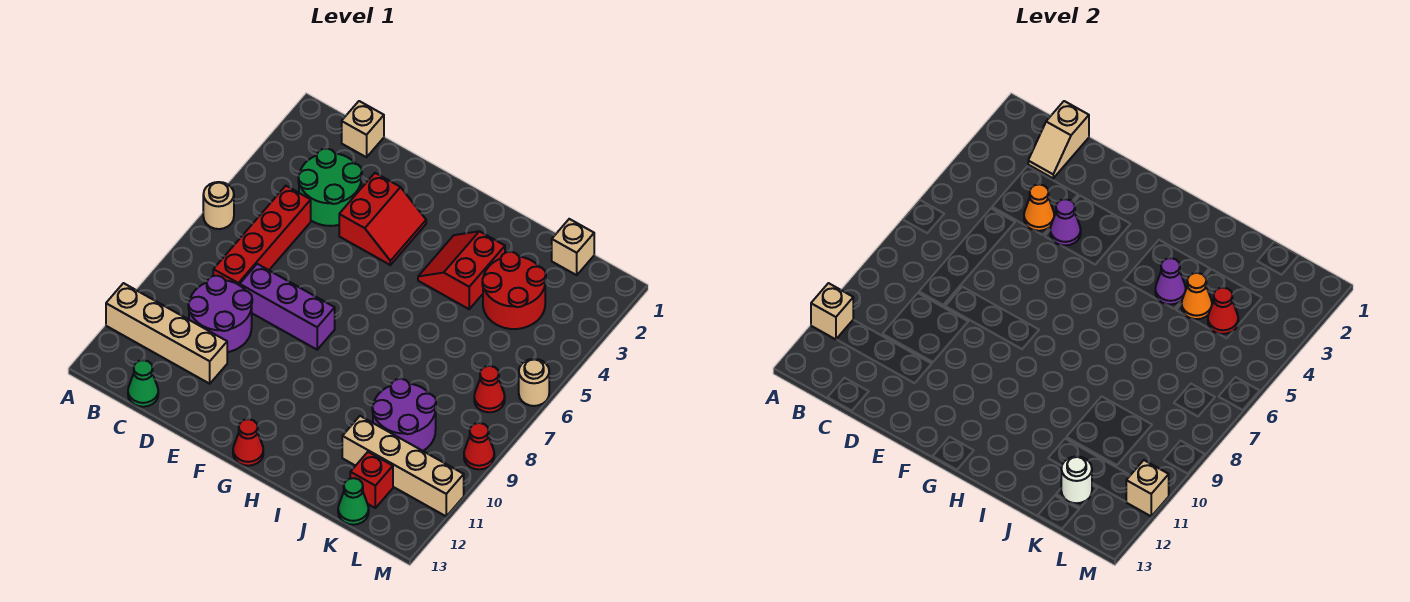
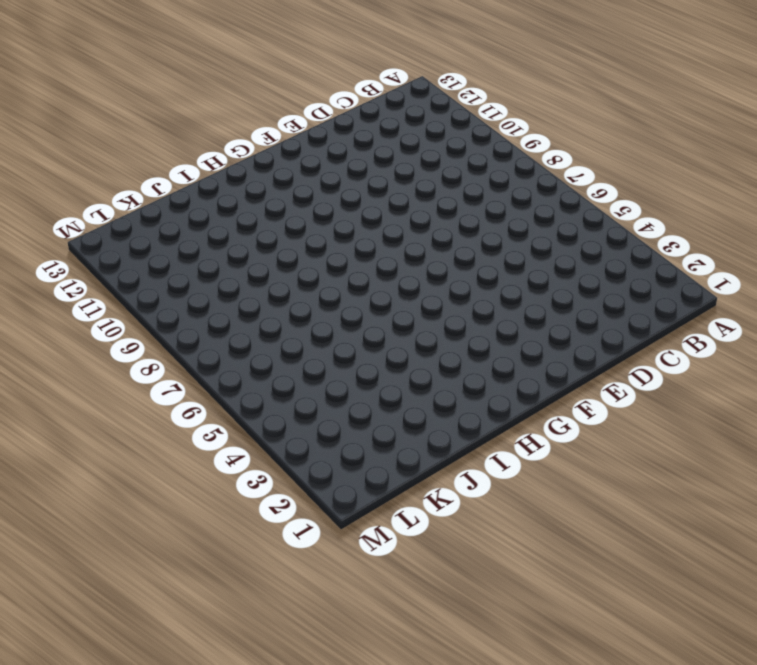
none -> tan 1x1 round brick [203,182,234,229]
none -> tan 1x4 brick [106,283,227,384]
none -> tan 1x1 brick [342,101,384,157]

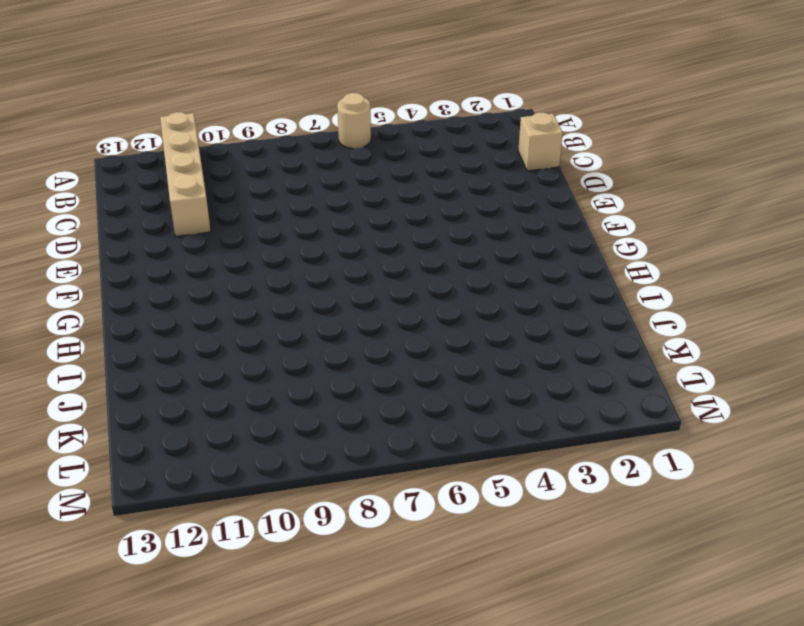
none -> green 2x2 round brick [298,149,362,226]
none -> red 1x4 brick [213,186,311,285]
none -> purple 2x2 round brick [188,276,252,352]

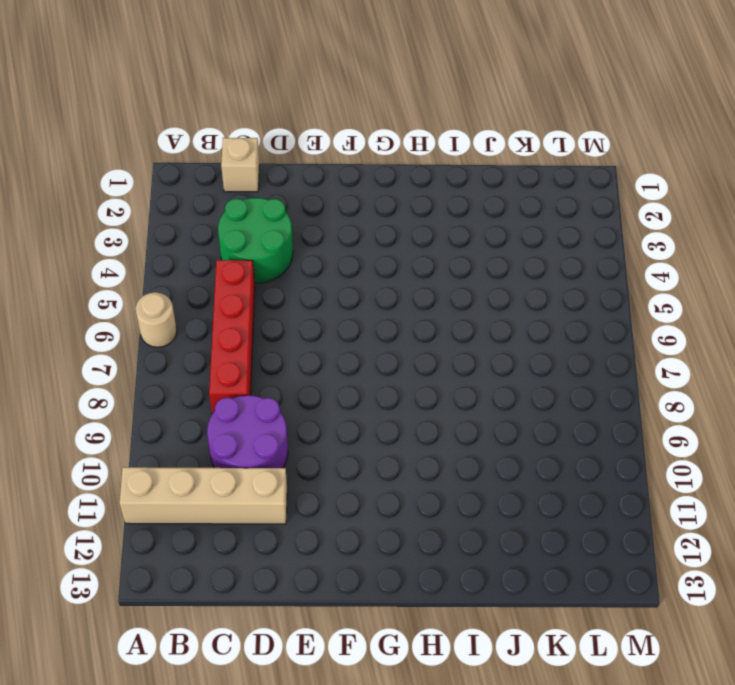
none -> green 1x1 cone [128,360,158,407]
none -> purple 1x3 brick [240,264,335,350]
none -> red 2x2 slope [339,173,426,265]

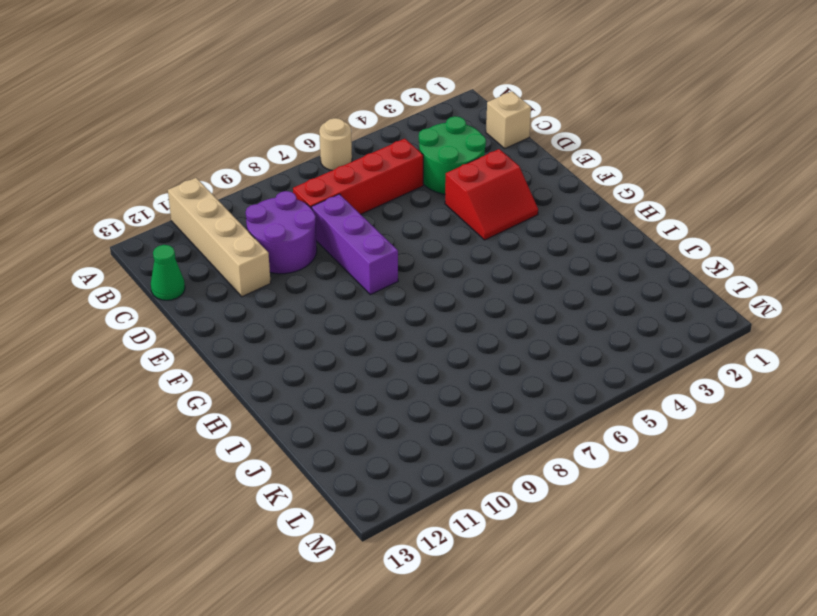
none -> red 1x1 cone [233,419,263,466]
none -> red 2x2 slope [418,231,505,309]
none -> red 2x2 round brick [482,252,546,329]

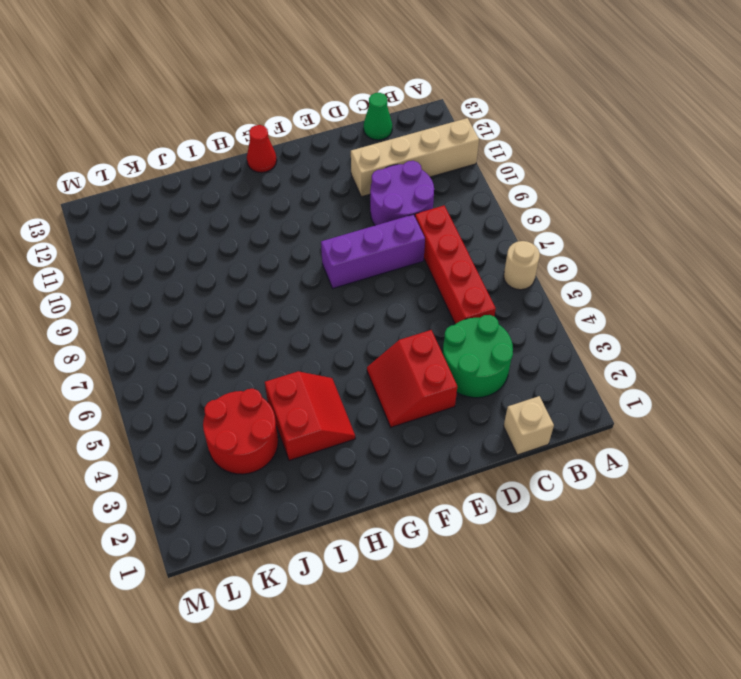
none -> purple 2x2 round brick [372,379,436,451]
none -> tan 1x4 brick [342,416,464,516]
none -> tan 1x1 brick [552,219,594,275]

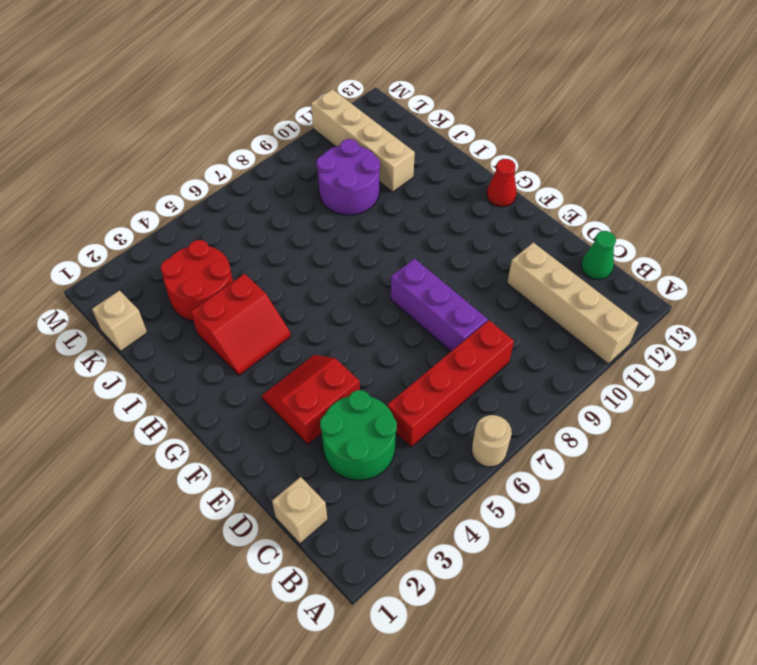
none -> purple 2x2 round brick [188,276,252,352]
none -> red 1x1 brick [350,452,393,508]
none -> green 1x1 cone [338,478,369,525]

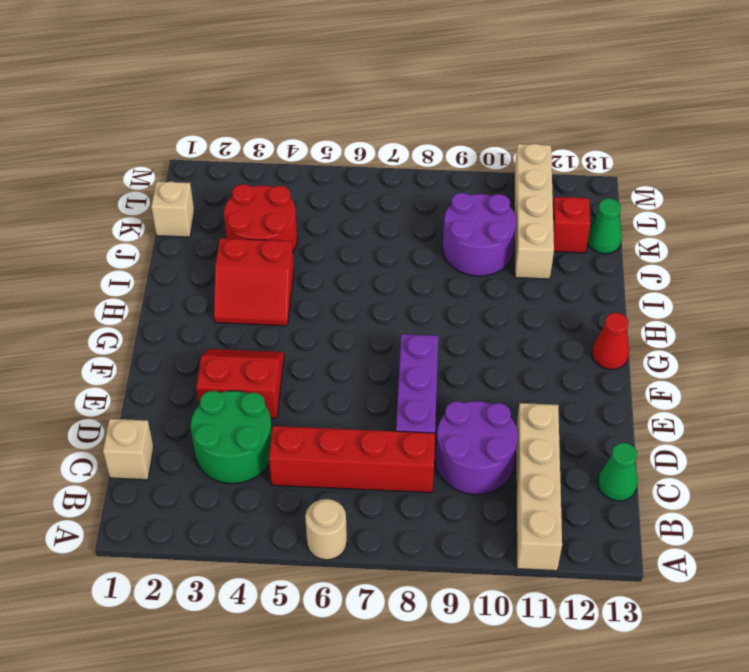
none -> red 1x1 cone [474,366,505,412]
none -> tan 1x1 round brick [519,359,549,406]
none -> red 1x1 cone [464,423,494,469]

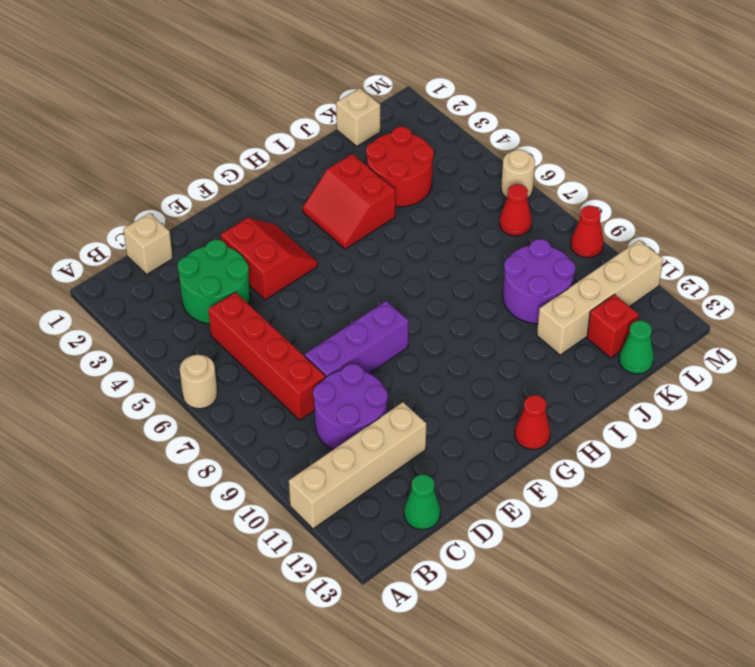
none -> tan 1x1 brick [811,283,853,339]
none -> tan 1x2 slope [1028,101,1089,178]
none -> orange 1x1 cone [1024,184,1054,231]

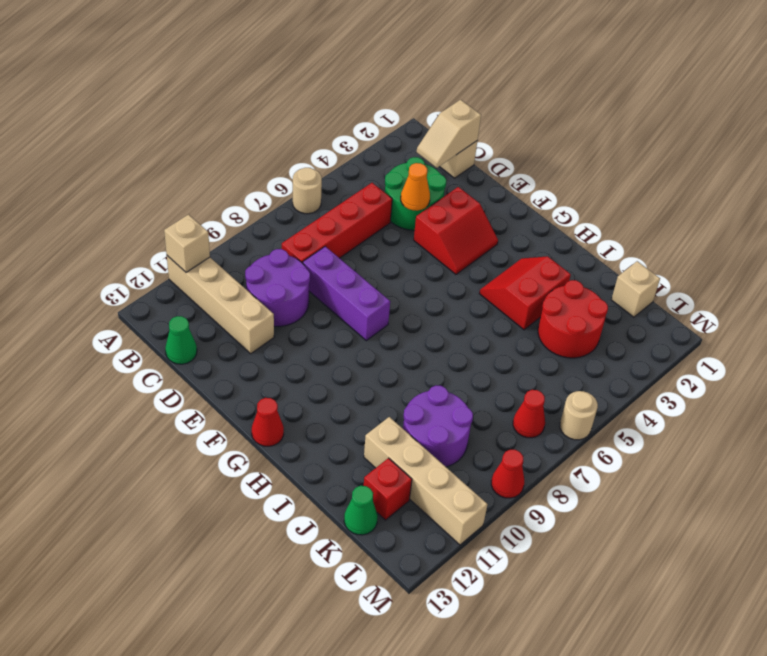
none -> purple 1x1 cone [1050,199,1081,245]
none -> purple 1x1 cone [1155,258,1186,304]
none -> orange 1x1 cone [1182,273,1212,319]

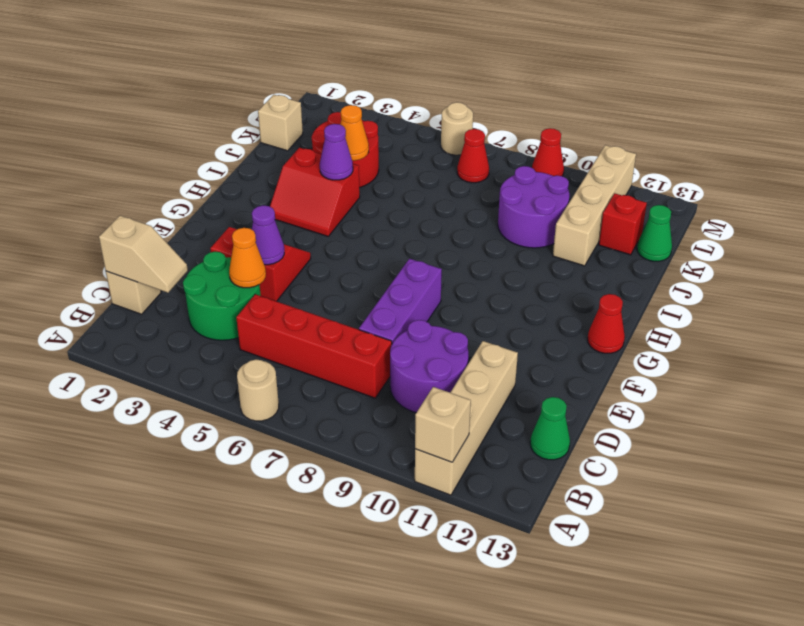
none -> red 1x1 cone [1208,288,1238,334]
none -> white 1x1 round brick [1061,456,1092,503]
none -> tan 1x1 brick [1126,460,1169,516]

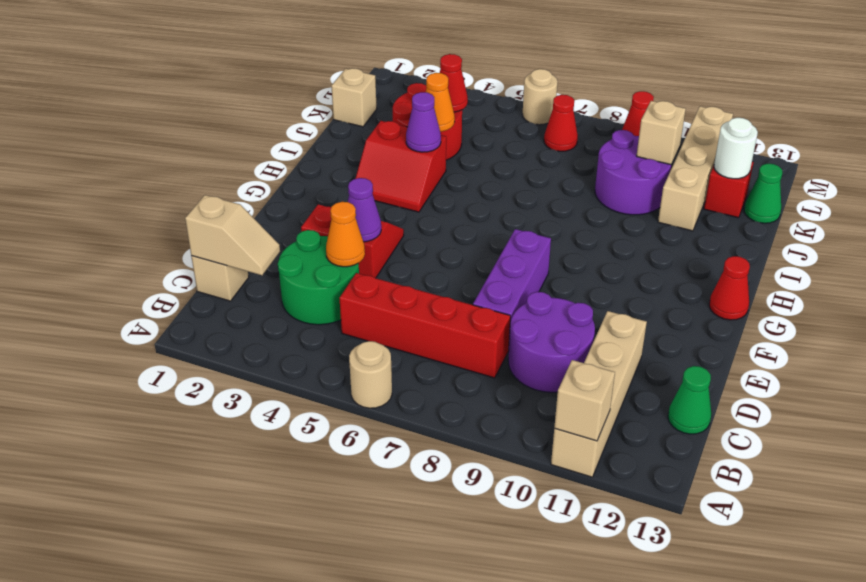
tan 1x1 brick [637,101,686,165] -> tan 1x1 brick moved to [1126,460,1169,516]

